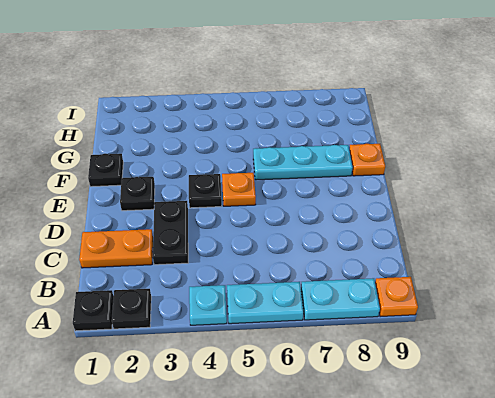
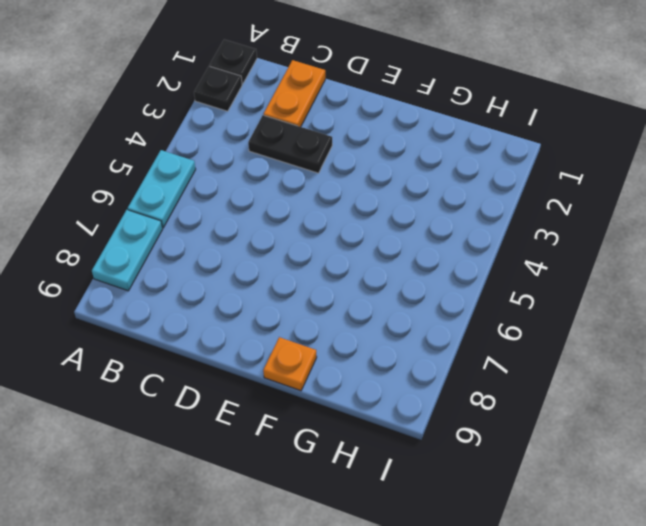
none -> cyan 1x1 plate [189,285,227,325]
none -> orange 1x1 plate [375,277,418,317]
none -> black 1x1 plate [120,177,155,211]

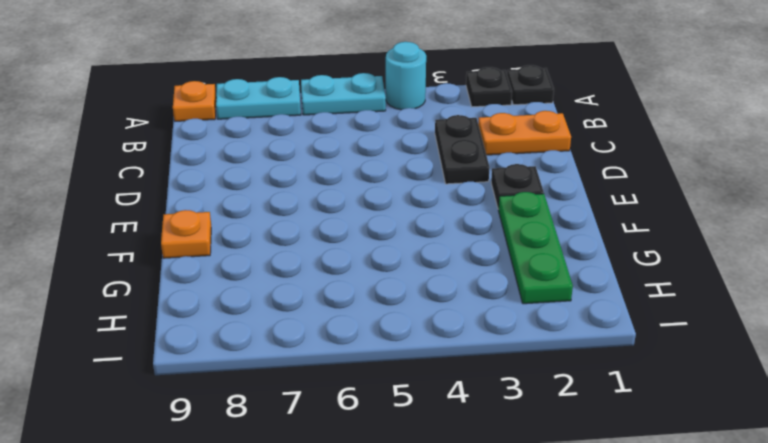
cyan 1x1 round brick [386,42,426,110] -> cyan 1x1 plate [189,285,227,325]
green 1x3 plate [498,192,573,304] -> none
none -> black 1x1 plate [189,174,222,208]
none -> orange 1x1 plate [222,173,256,206]
none -> black 1x1 plate [88,154,123,187]

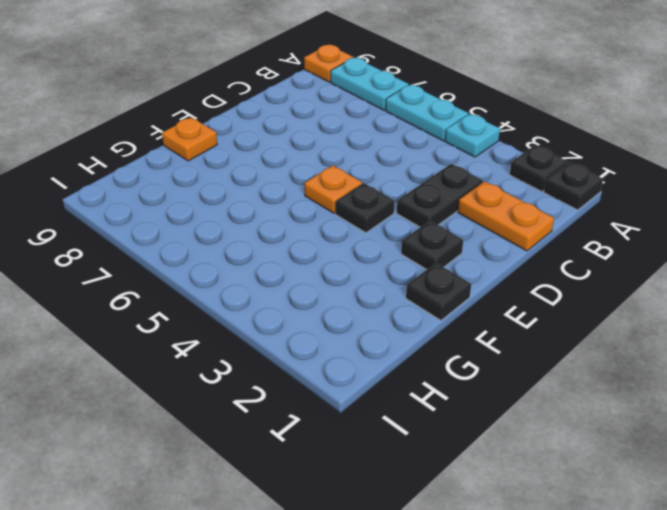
none -> cyan 1x3 plate [253,145,353,180]

